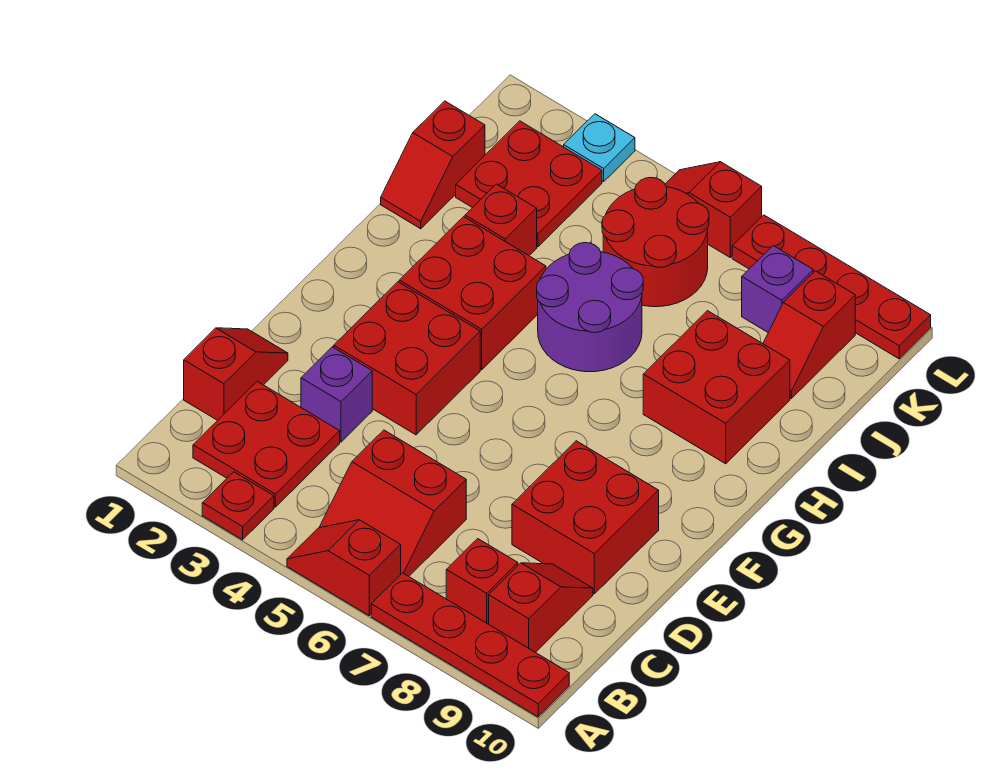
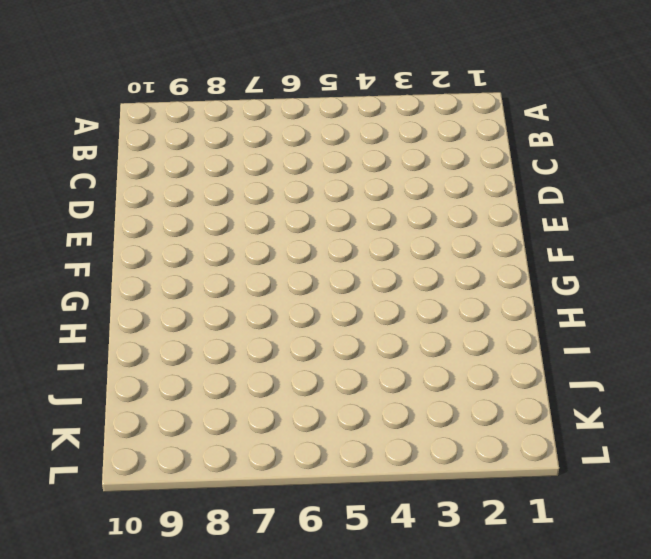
none -> red 1x1 plate [202,472,274,540]
none -> red 1x2 slope [287,520,401,615]
none -> red 1x4 plate [371,573,569,717]

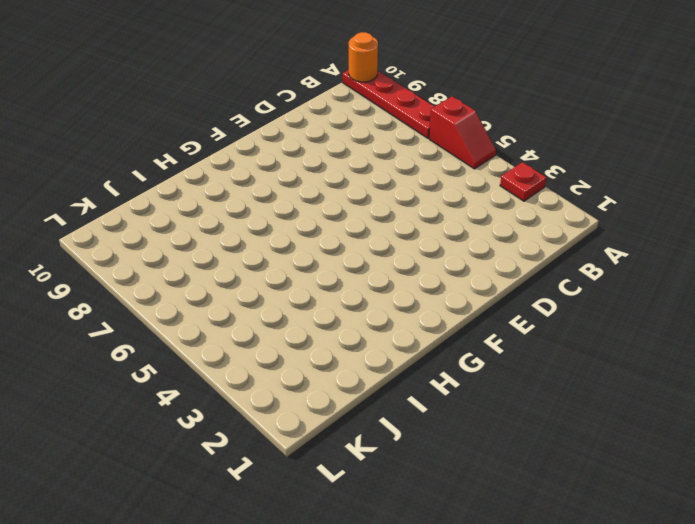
orange 1x1 round brick [349,32,378,82] -> none
none -> red 2x2 plate [193,381,340,507]
none -> red 2x2 slope [320,430,466,576]
none -> red 1x1 brick [446,539,518,624]

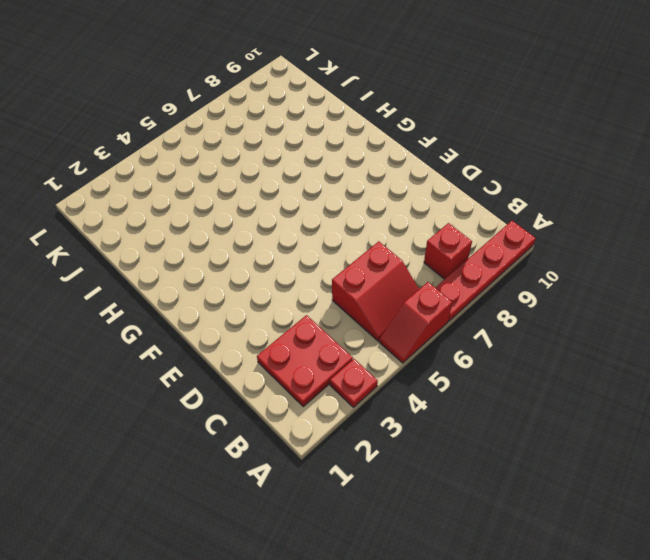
none -> red 1x2 slope [489,563,593,653]
none -> red 1x2 slope [184,328,288,420]
none -> purple 1x1 brick [301,347,372,442]

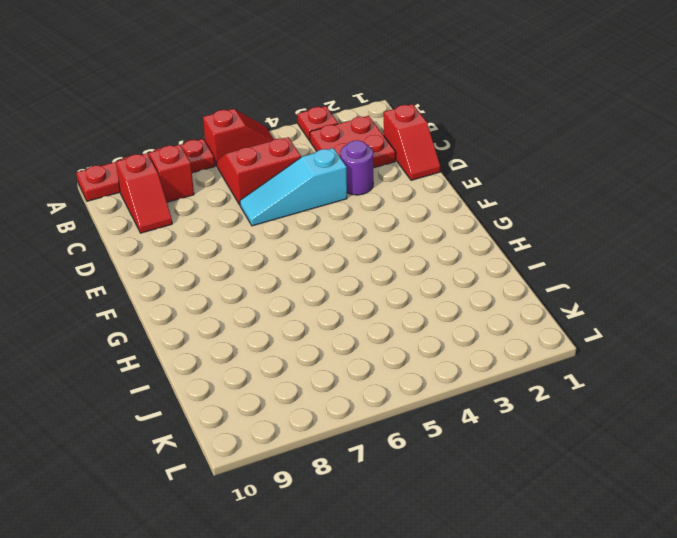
purple 1x1 round brick [340,140,373,195] -> purple 1x1 brick [301,347,372,442]
cyan 1x3 slope [240,148,347,226] -> none
none -> red 2x2 brick [512,441,659,594]
none -> red 2x2 brick [334,282,480,435]
none -> red 2x2 brick [399,217,546,370]

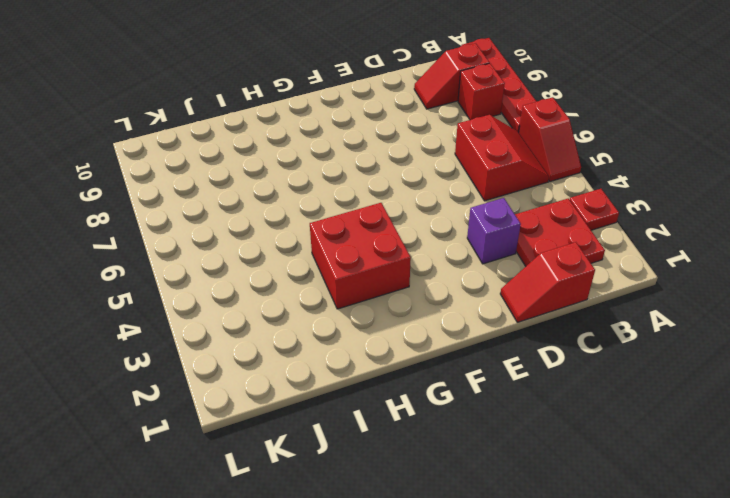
none -> red 2x2 brick [512,441,659,594]
none -> red 2x2 brick [334,282,480,435]
none -> purple 2x2 round brick [537,243,643,372]

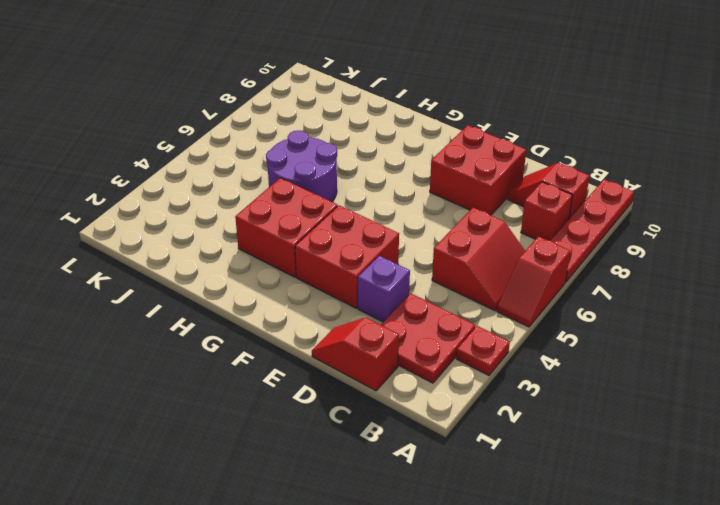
none -> red 2x2 brick [643,311,790,464]
none -> red 1x2 slope [381,101,485,229]
none -> red 1x1 brick [465,184,537,256]

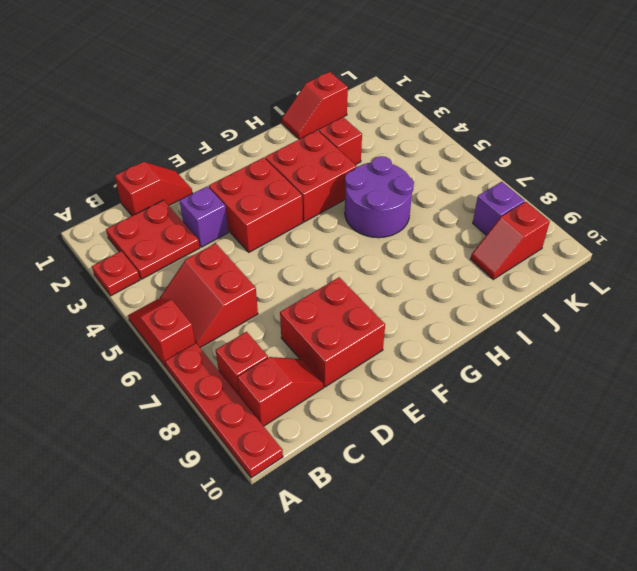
none -> red 2x2 brick [643,311,790,464]
none -> red 2x2 plate [456,121,602,247]
none -> red 2x2 round brick [602,177,709,307]

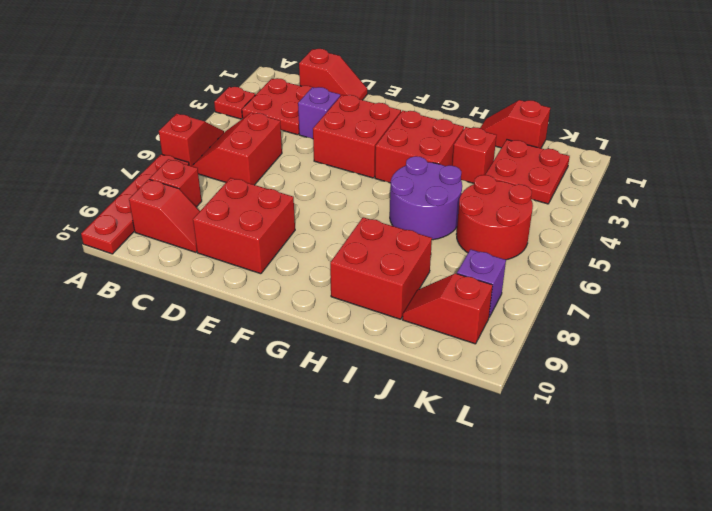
none -> cyan 1x1 plate [564,114,635,182]
none -> red 1x2 slope [665,162,762,257]
none -> red 1x4 plate [732,215,931,359]

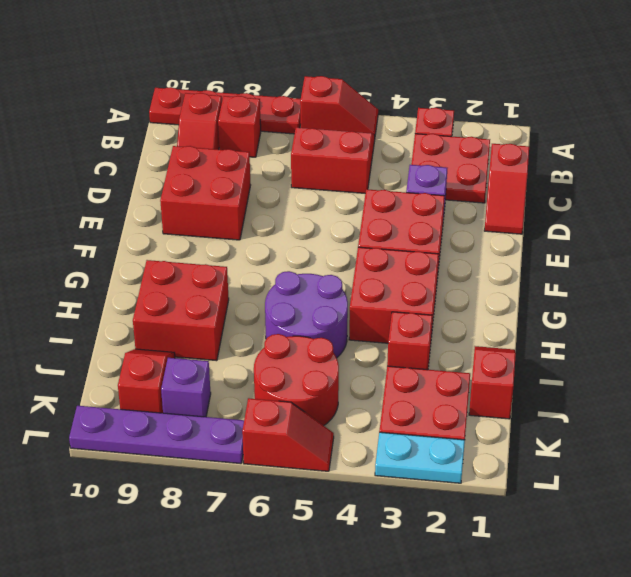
cyan 1x2 plate [375,432,465,483] -> cyan 1x1 plate [564,114,635,182]
purple 1x4 plate [69,406,244,464] -> red 1x4 plate [732,215,931,359]

